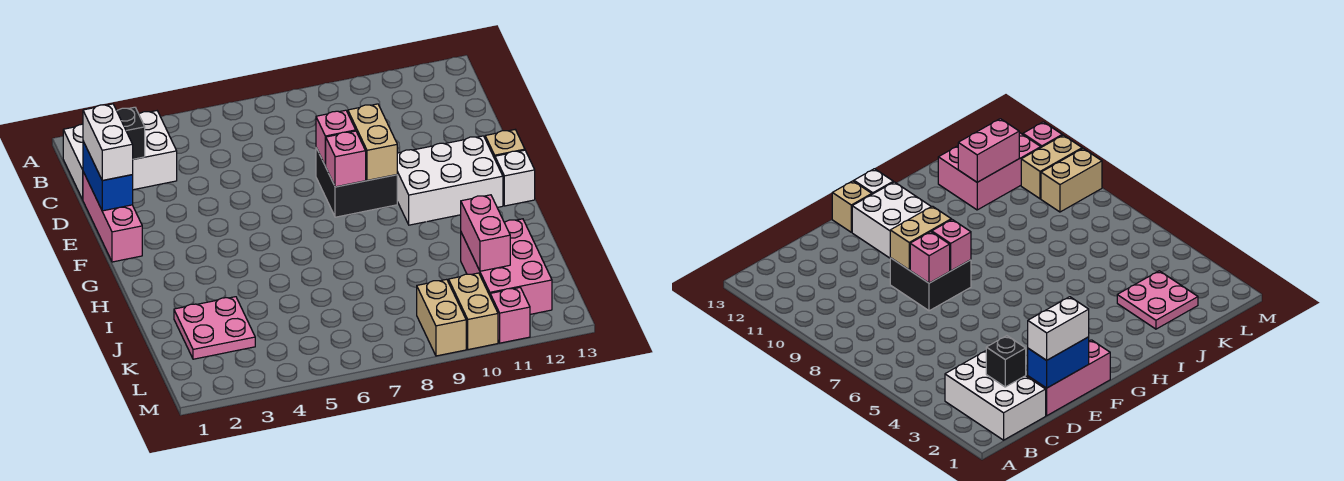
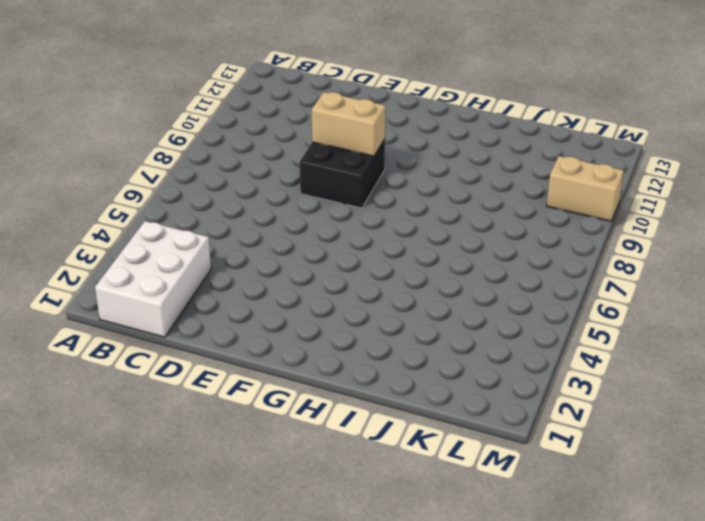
none -> pink 1x3 brick [83,172,142,262]
none -> white 2x3 brick [397,136,503,225]
none -> tan 1x1 brick [485,130,525,158]

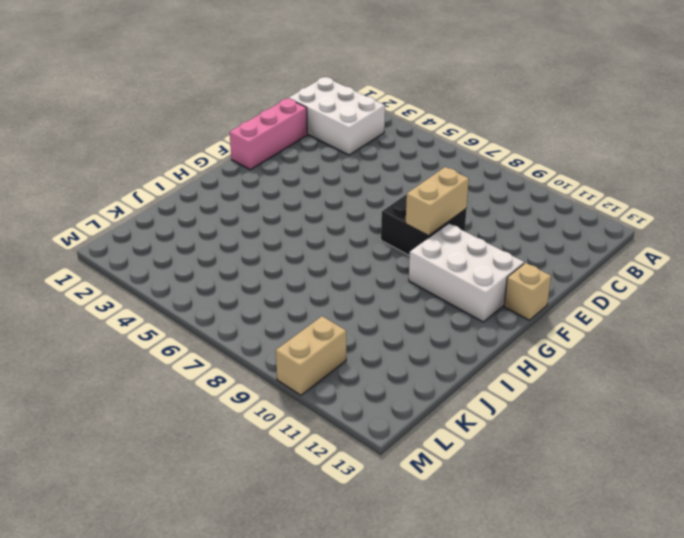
none -> white 1x1 brick [495,150,535,206]
none -> pink 2x2 plate [174,297,255,359]
none -> pink 2x3 brick [461,219,552,314]

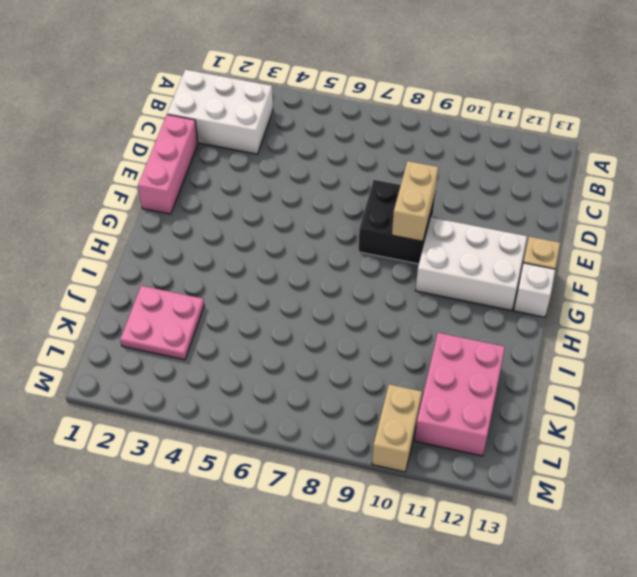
none -> tan 1x2 brick [417,279,466,356]
none -> pink 1x1 brick [490,288,530,343]
none -> black 1x1 brick [117,107,145,159]

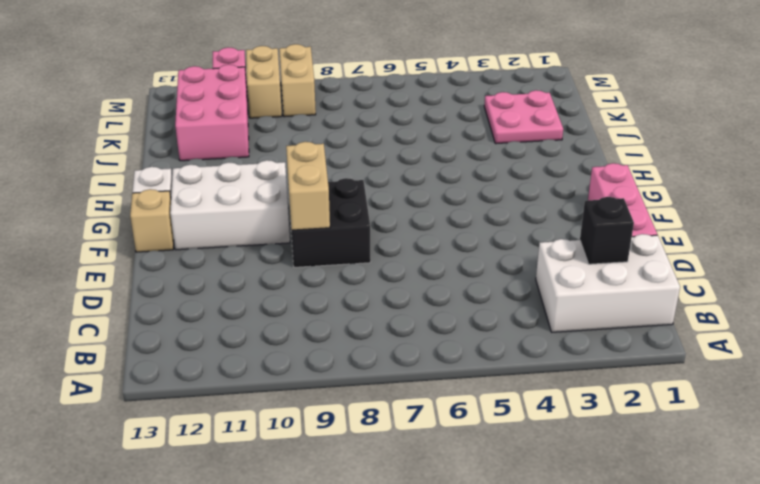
none -> blue 1x2 brick [83,141,133,211]
none -> pink 1x1 brick [316,110,356,166]
none -> pink 1x1 brick [326,131,366,187]

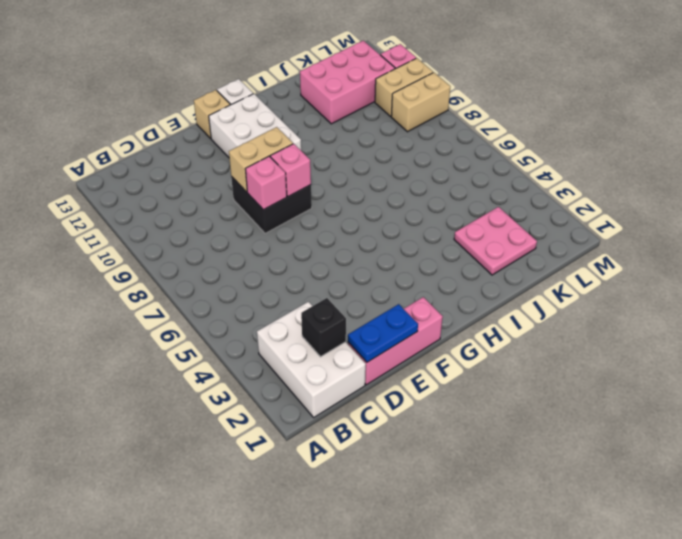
blue 1x2 plate [348,304,418,362] -> blue 1x2 brick [83,141,133,211]
none -> pink 1x2 brick [461,195,510,271]
none -> white 1x2 brick [83,104,133,180]

